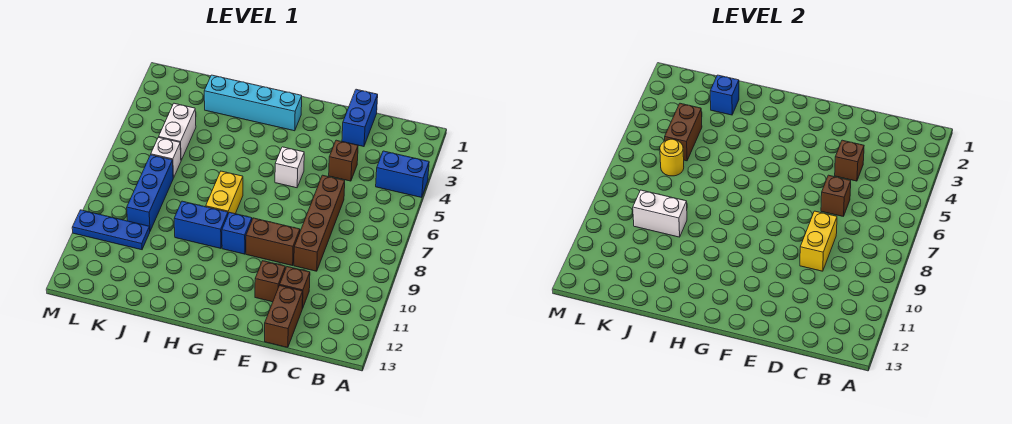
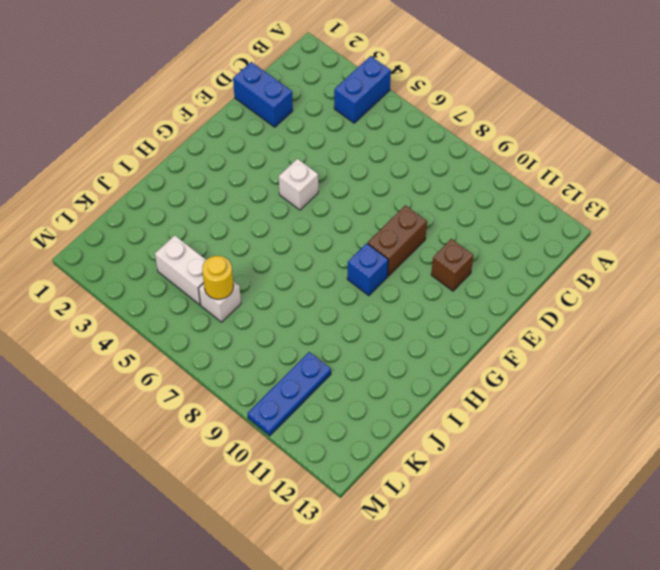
none -> brown 1x1 brick [329,140,358,181]
none -> brown 1x4 brick [294,175,345,271]
none -> brown 1x1 brick [280,267,310,309]

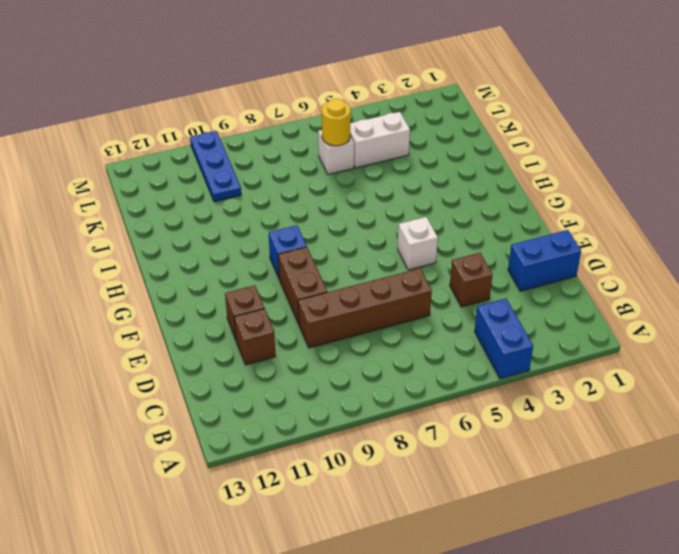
none -> brown 1x2 brick [265,285,303,347]
none -> cyan 1x4 brick [204,75,302,131]
none -> yellow 1x2 brick [206,171,243,214]

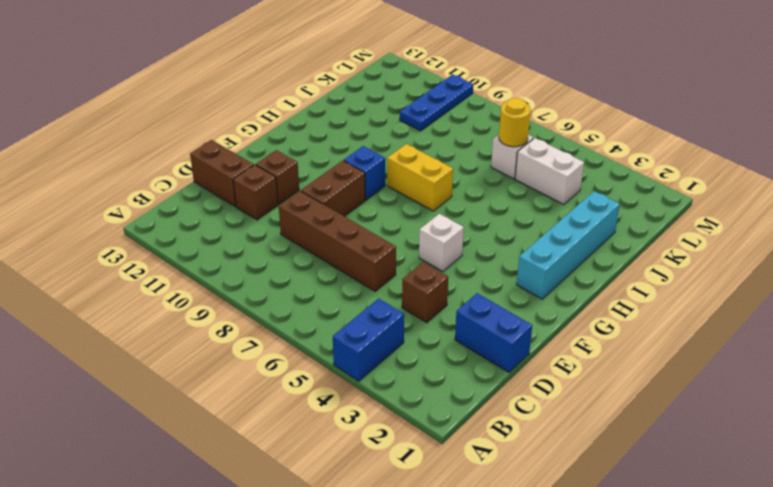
none -> blue 1x2 brick [174,201,228,248]
none -> blue 1x3 brick [127,155,173,231]
none -> brown 1x1 brick [835,140,864,181]

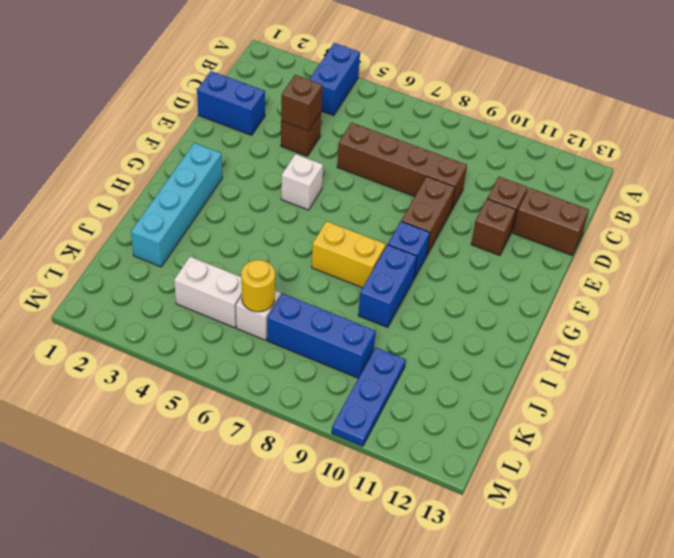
none -> brown 1x1 brick [821,175,851,216]
none -> yellow 1x2 brick [800,211,837,271]
none -> blue 1x1 brick [710,75,739,115]

